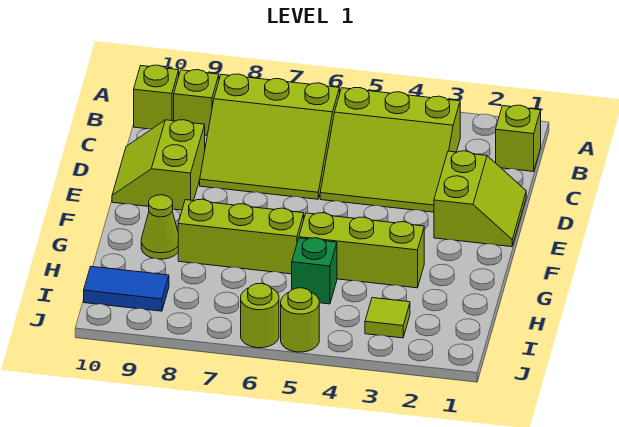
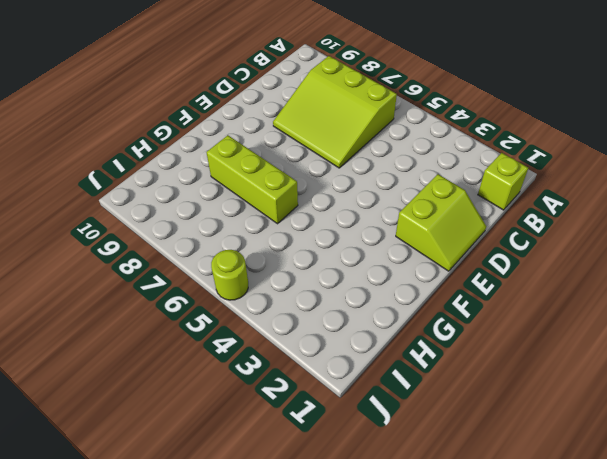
none -> lime 3x3 slope [320,88,460,212]
none -> lime 1x1 brick [174,70,219,135]
none -> lime 1x1 brick [134,65,179,129]

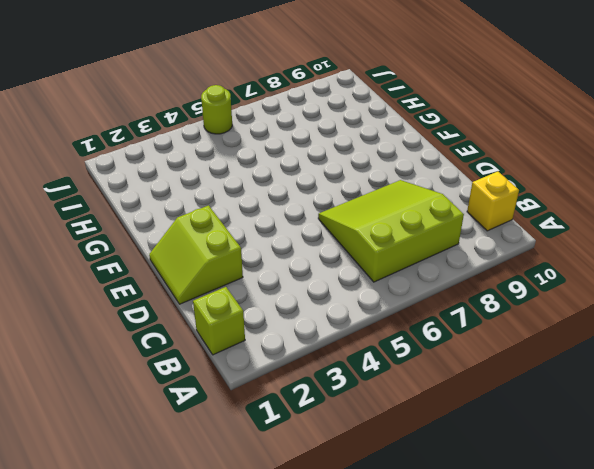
yellow 1x1 brick [467,172,519,231] -> lime 1x1 brick [134,65,179,129]
none -> lime 3x3 slope [320,88,460,212]
none -> lime 1x1 brick [174,70,219,135]
none -> lime 2x2 slope [112,120,205,210]

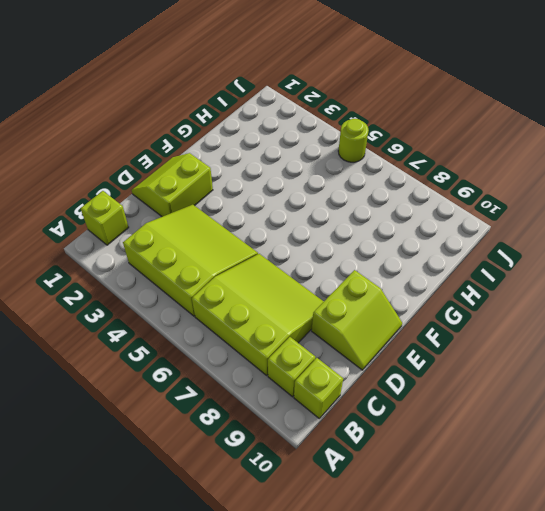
none -> lime 1x3 brick [299,213,424,288]
none -> lime 1x3 brick [178,199,304,274]
none -> lime 1x1 cone [141,195,178,259]

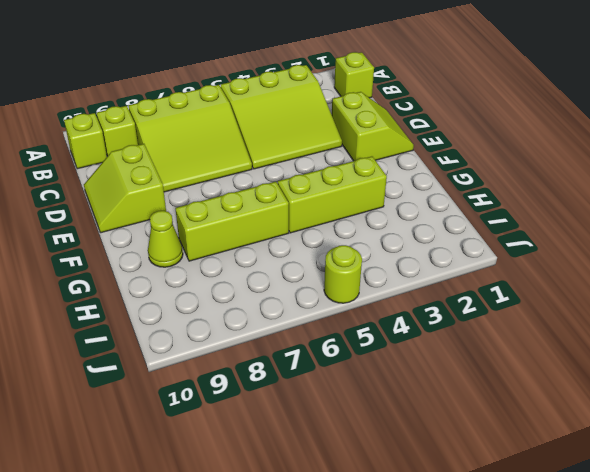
none -> green 1x1 brick [292,238,337,304]
none -> lime 1x1 tile [365,298,410,338]
none -> blue 1x2 tile [84,267,169,311]

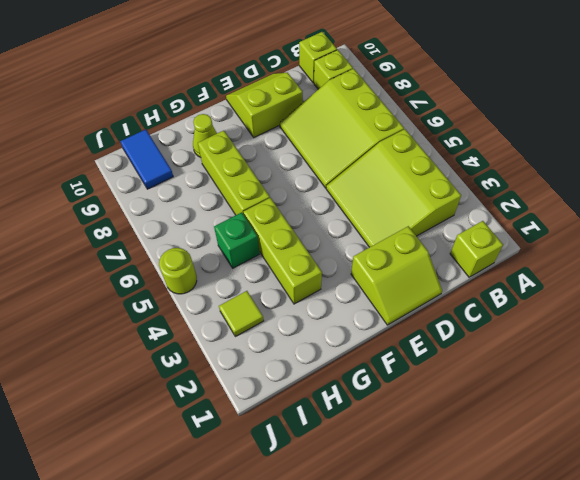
none -> lime 1x1 round brick [241,283,279,348]

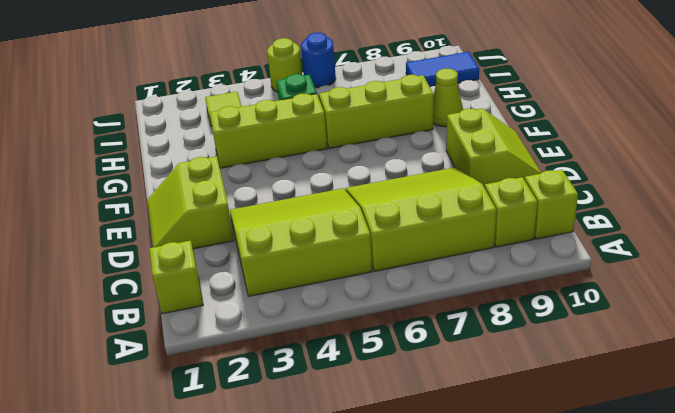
blue 1x1 round brick [301,33,336,88] -> lime 1x1 round brick [241,283,279,348]

